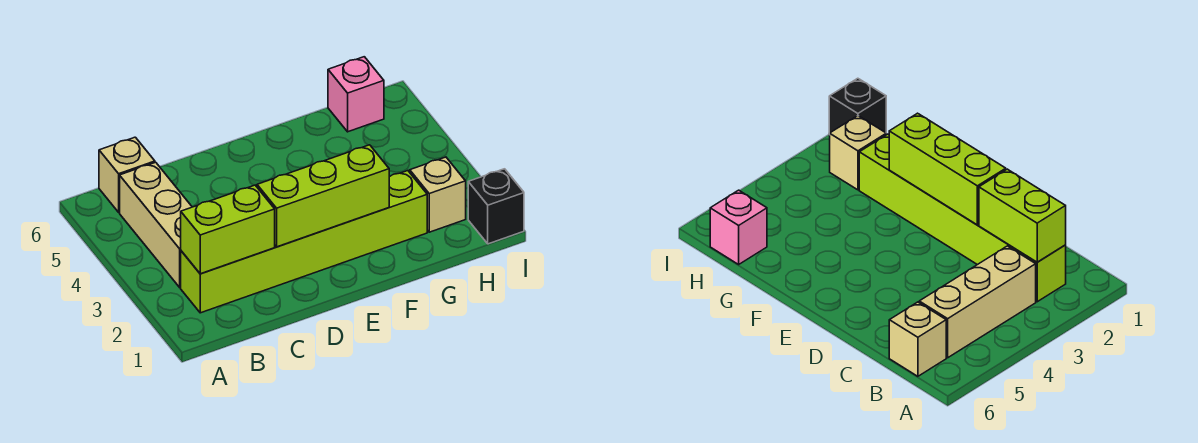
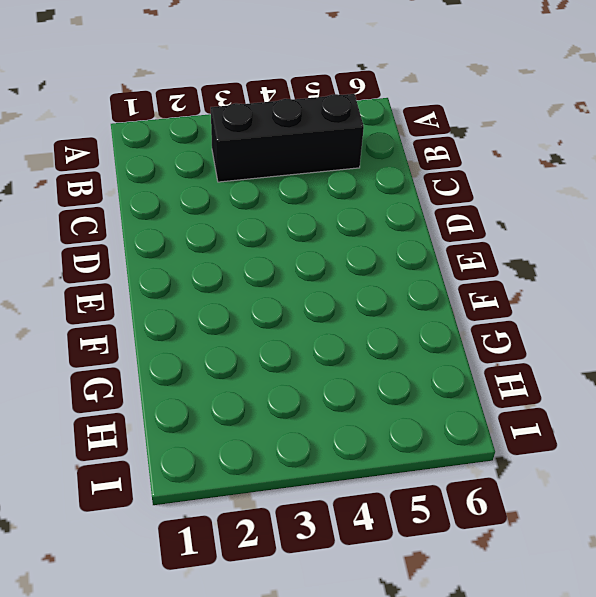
black 1x3 brick [211,94,364,182] -> tan 1x3 brick [120,162,192,288]
none -> lime 1x6 brick [181,171,427,313]
none -> tan 1x1 brick [99,137,155,212]

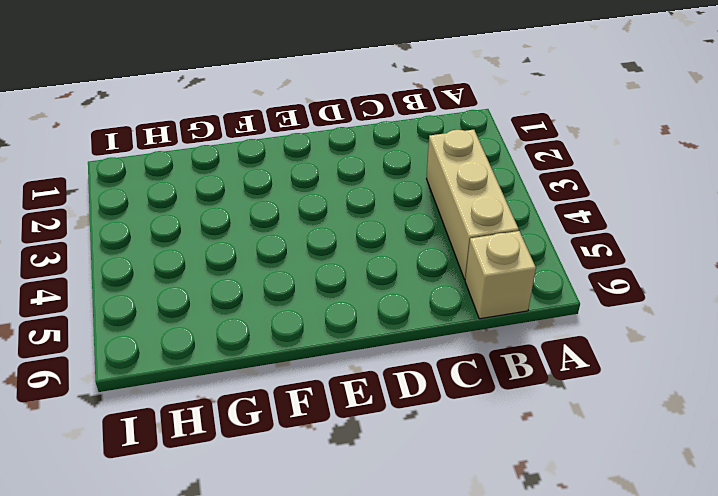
none -> lime 1x6 brick [181,171,427,313]
none -> tan 1x1 brick [410,157,466,232]

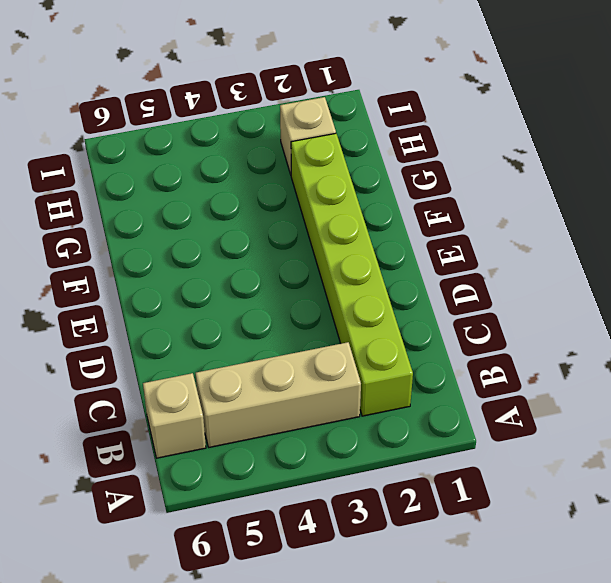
none -> pink 1x1 brick [328,57,384,132]
none -> black 1x1 brick [468,169,524,244]

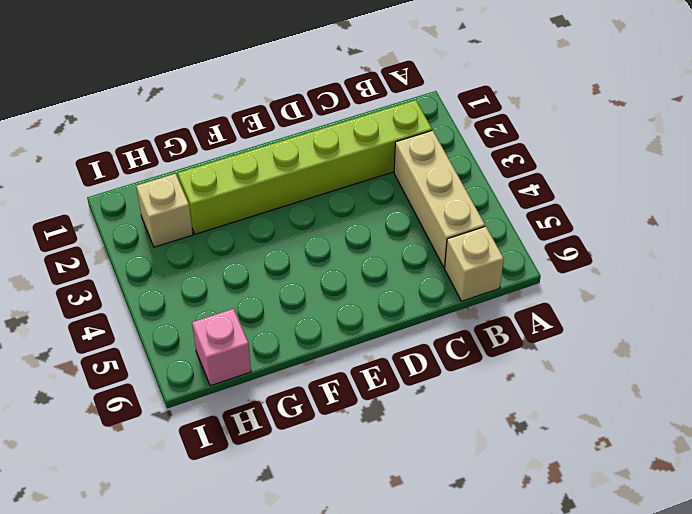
none -> black 1x1 brick [468,169,524,244]
none -> lime 1x2 brick [181,185,275,274]

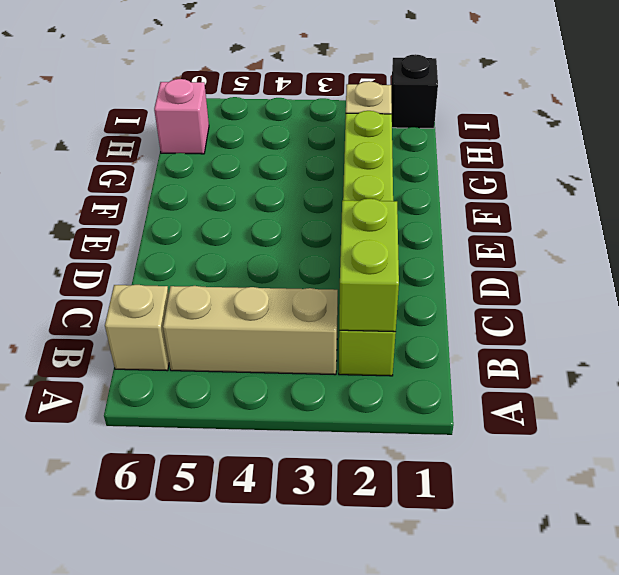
none -> lime 1x3 brick [257,145,389,247]

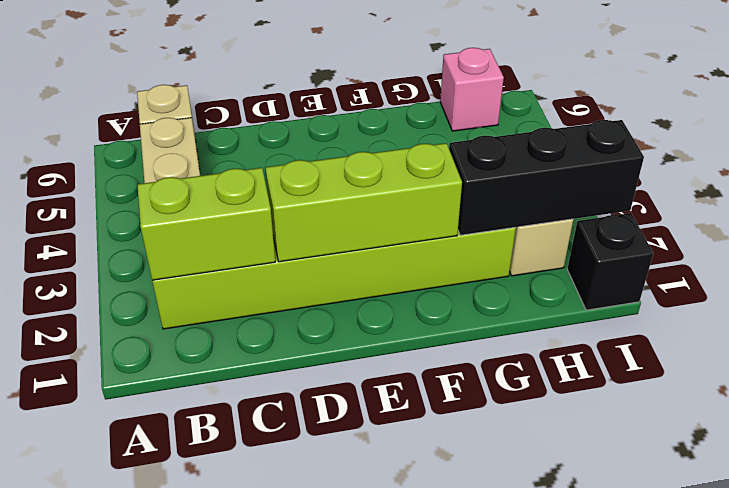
black 1x3 brick [449,120,644,235] -> none

